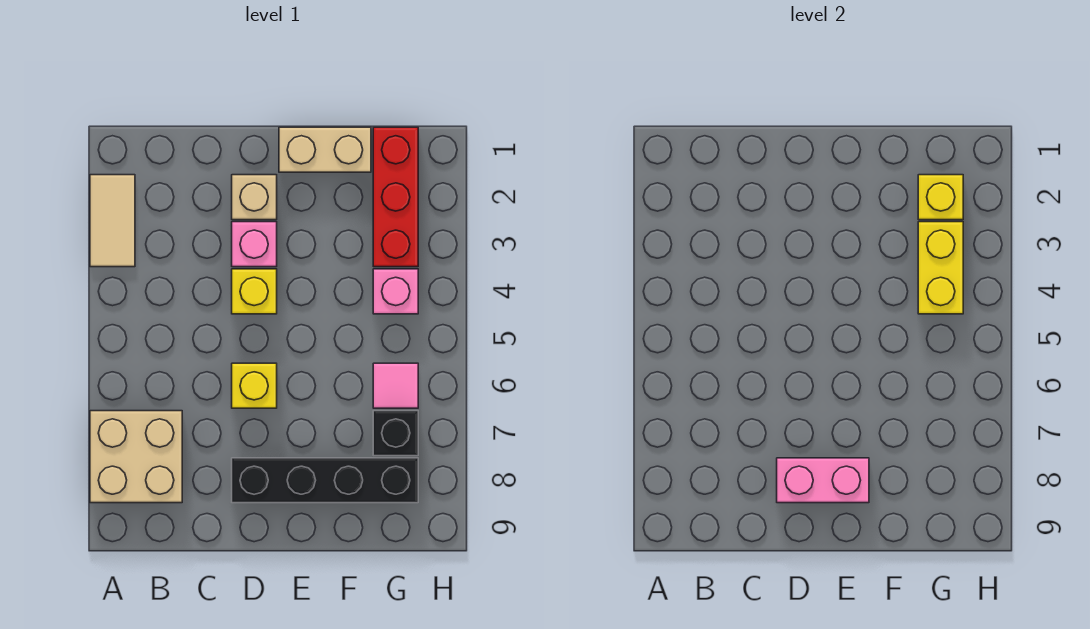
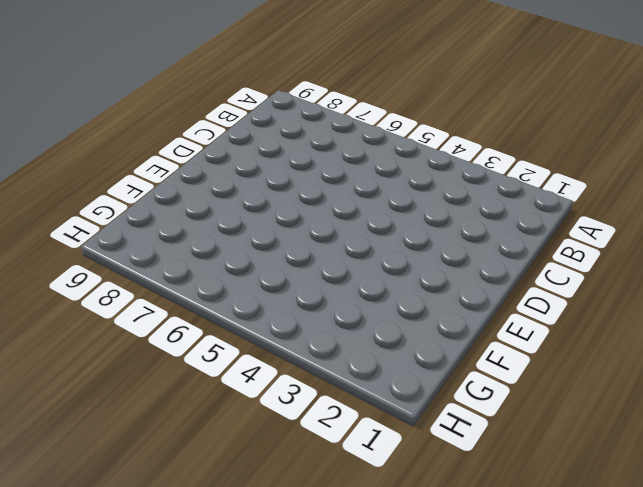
none -> tan 1x2 tile [90,175,135,267]
none -> tan 2x2 brick [90,411,182,503]
none -> tan 1x1 brick [232,175,277,220]

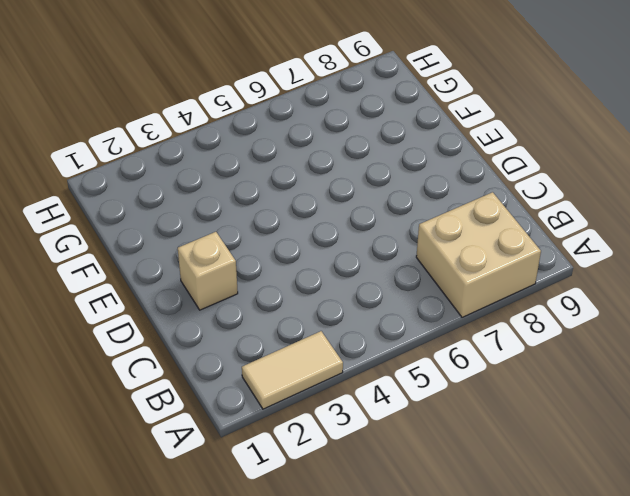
none -> pink 1x1 brick [232,222,277,267]
none -> yellow 1x1 brick [232,269,277,314]
none -> yellow 1x1 brick [232,363,277,408]

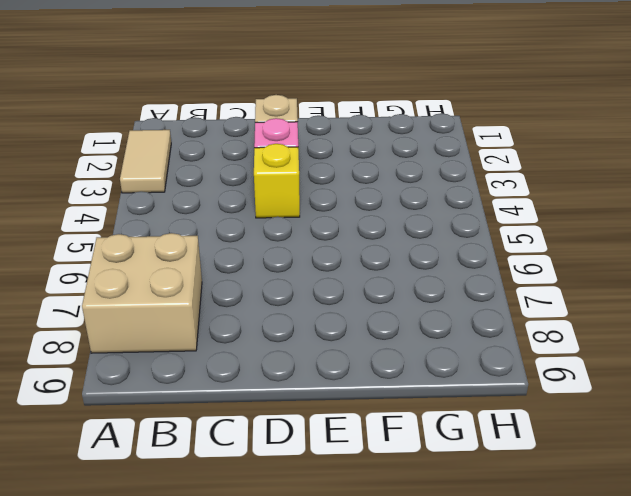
none -> yellow 1x1 brick [232,363,277,408]
none -> black 1x4 brick [232,458,418,503]
none -> tan 1x2 brick [279,127,371,172]

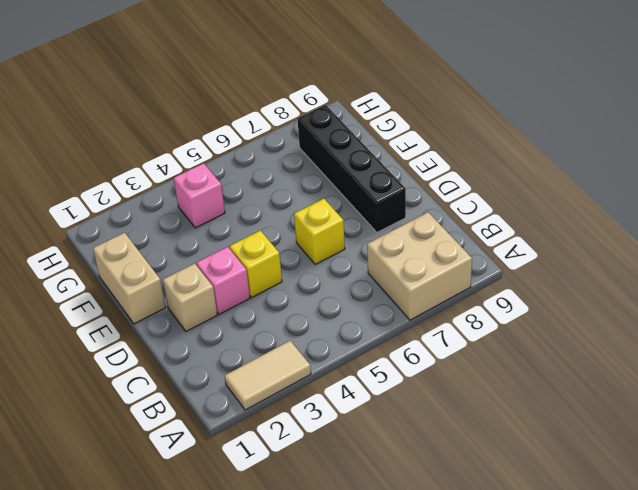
none -> red 1x3 brick [373,127,418,267]
none -> pink 1x1 tile [373,363,418,408]
none -> black 1x1 brick [373,411,418,456]

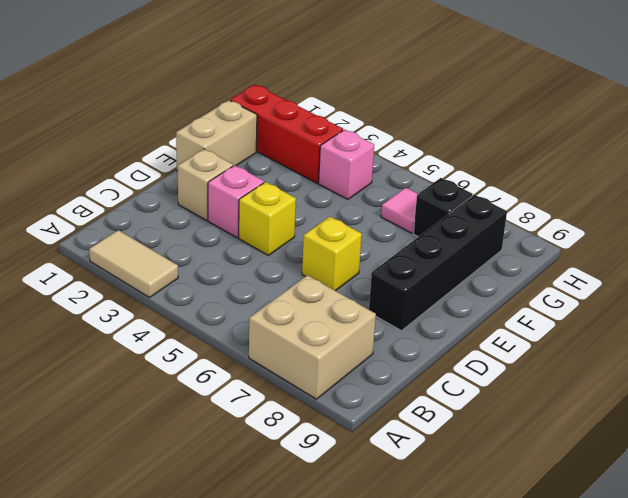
none -> pink 1x2 brick [777,458,869,503]
none -> yellow 1x1 brick [918,175,963,220]
none -> yellow 1x2 brick [918,222,963,314]

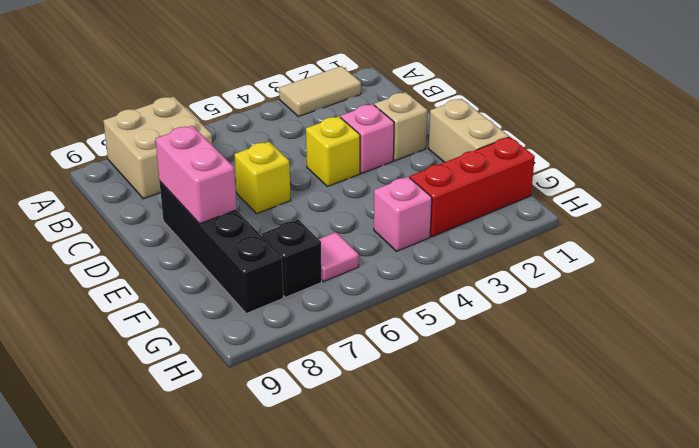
none -> yellow 1x1 brick [918,175,963,220]
none -> yellow 1x2 brick [918,222,963,314]

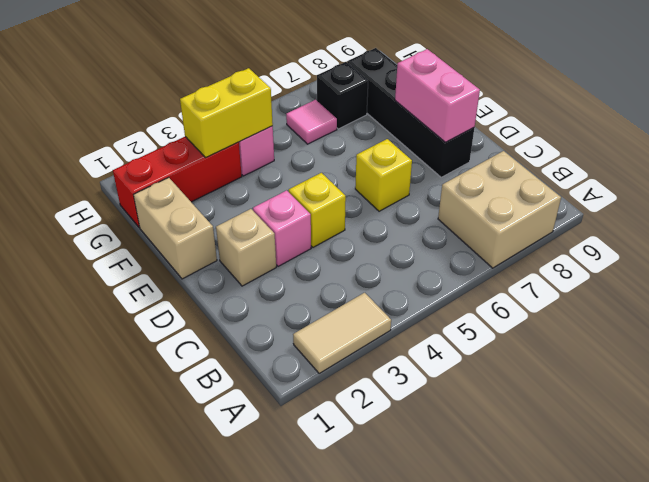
none -> yellow 1x1 brick [918,175,963,220]

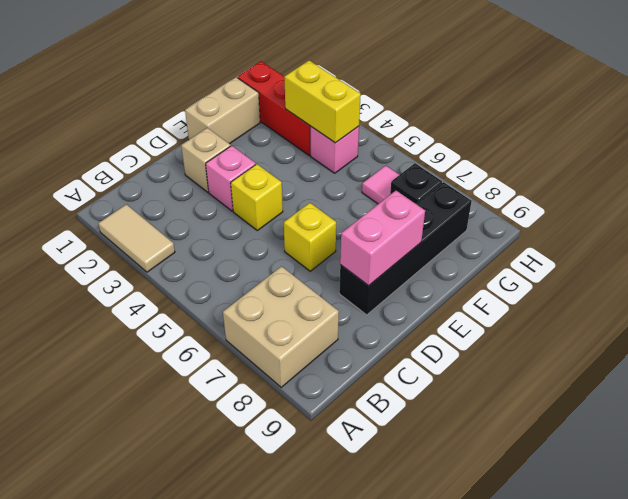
none -> yellow 1x1 brick [918,175,963,220]

